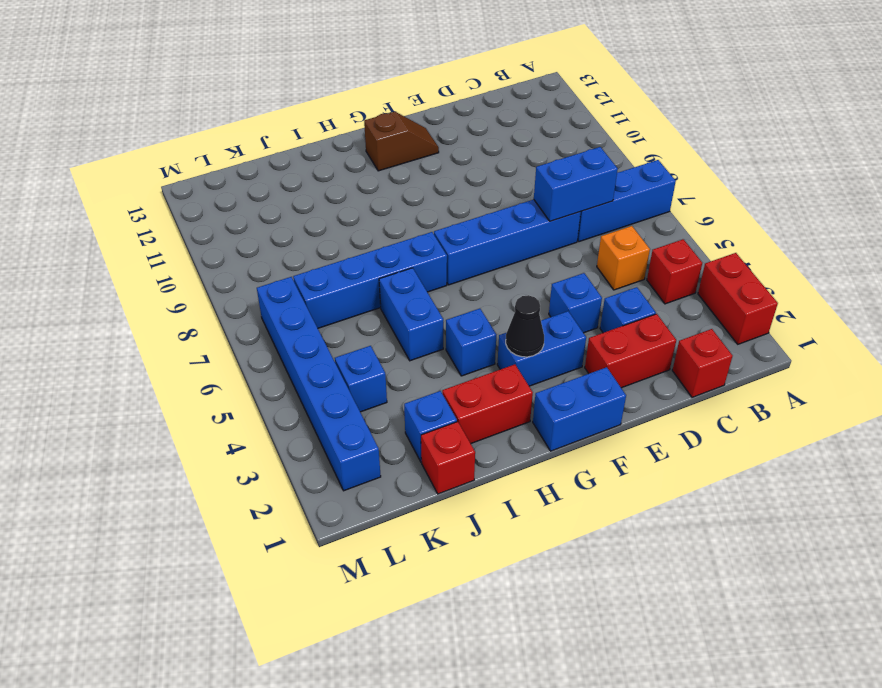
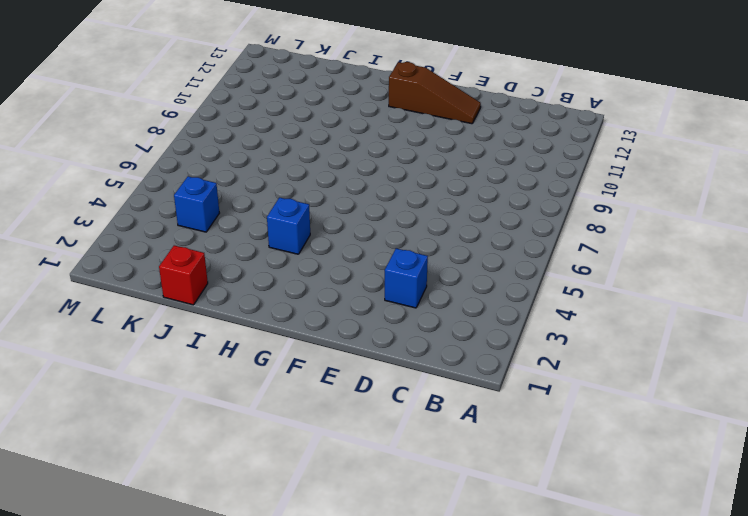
brown 1x3 slope [389,62,481,124] -> brown 1x2 slope [364,112,439,171]
none -> red 1x2 brick [698,253,778,344]
none -> blue 1x3 brick [577,160,676,242]
none -> red 1x1 brick [647,239,702,304]

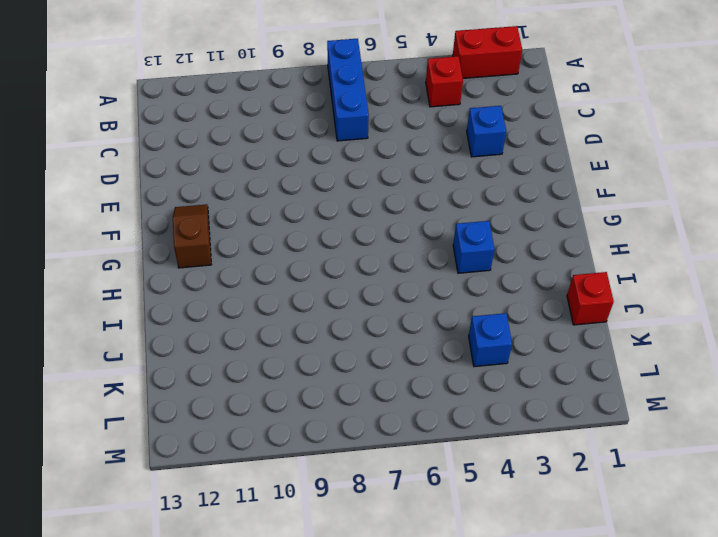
none -> red 1x1 brick [672,329,733,397]
none -> orange 1x1 brick [597,226,650,290]
none -> red 1x2 brick [585,314,676,388]

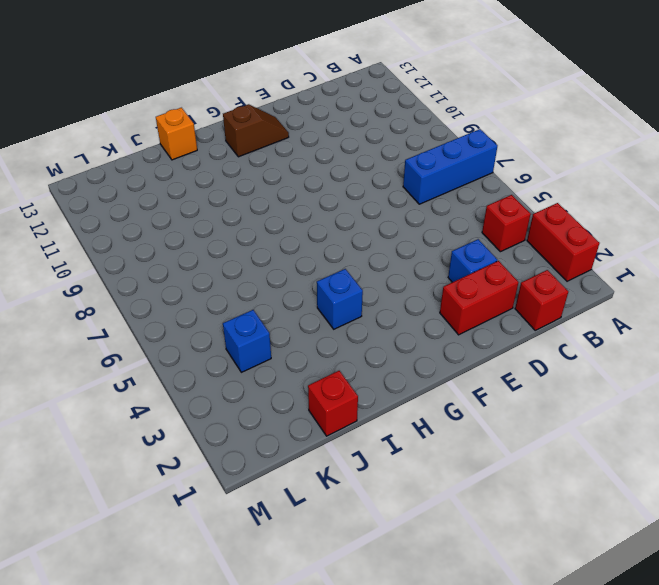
orange 1x1 brick [156,108,197,160] -> orange 1x1 brick moved to [597,226,650,290]
none -> blue 1x4 brick [434,200,581,285]
none -> blue 1x1 brick [549,273,602,333]
none -> blue 1x2 brick [533,367,626,451]

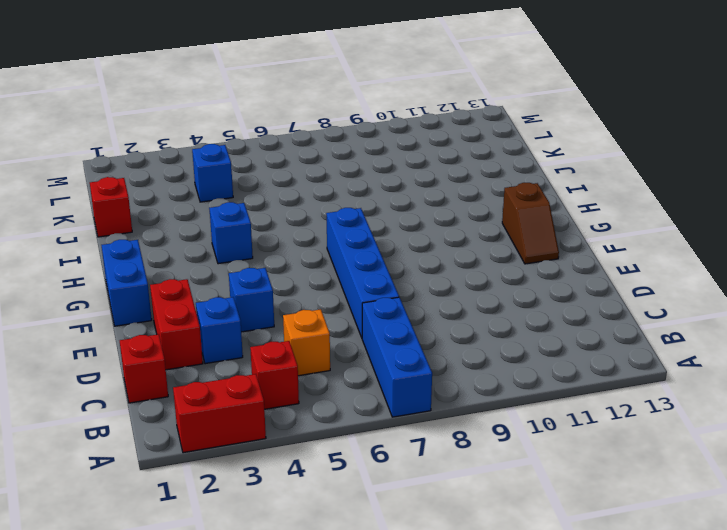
none -> blue 1x2 brick [497,311,586,386]
none -> red 1x2 brick [442,364,533,443]
none -> blue 1x4 brick [293,232,447,328]

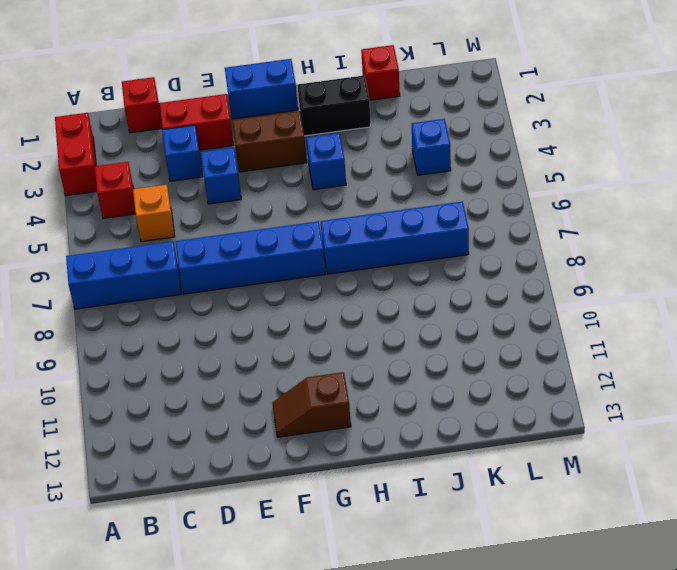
brown 1x2 brick [232,111,307,172] -> blue 1x2 brick [497,311,586,386]
black 1x2 brick [297,75,371,136] -> red 1x2 brick [442,364,533,443]
none -> blue 1x2 brick [379,268,443,361]
none -> blue 1x1 brick [404,391,457,462]
none -> blue 1x6 brick [257,277,381,491]

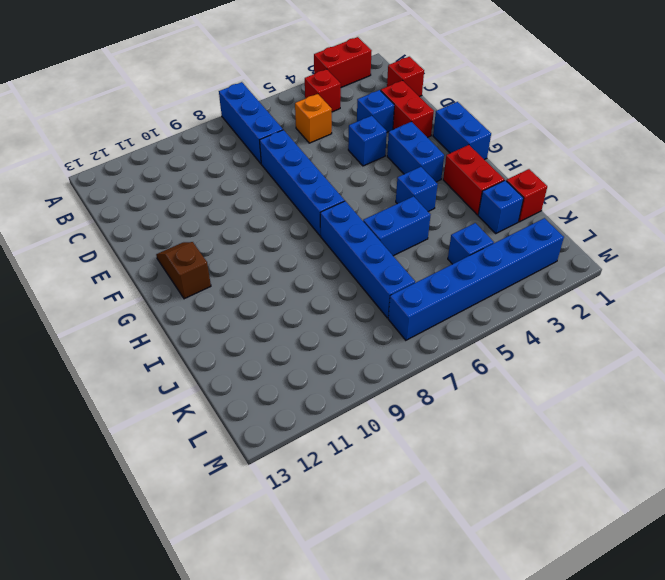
none -> blue 1x2 brick [534,147,618,221]
none -> black 1x1 cone [506,295,544,357]

